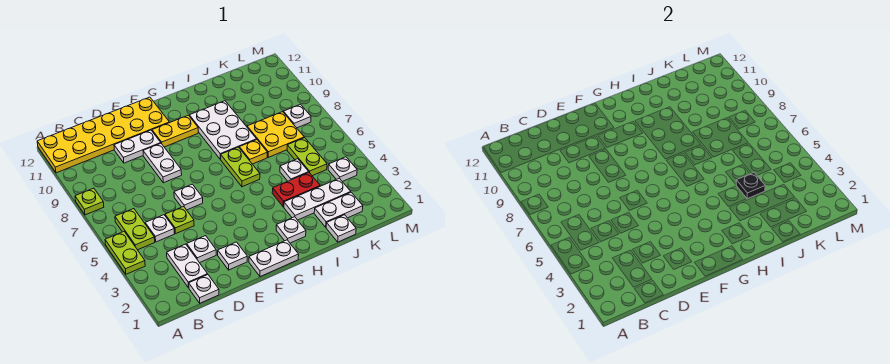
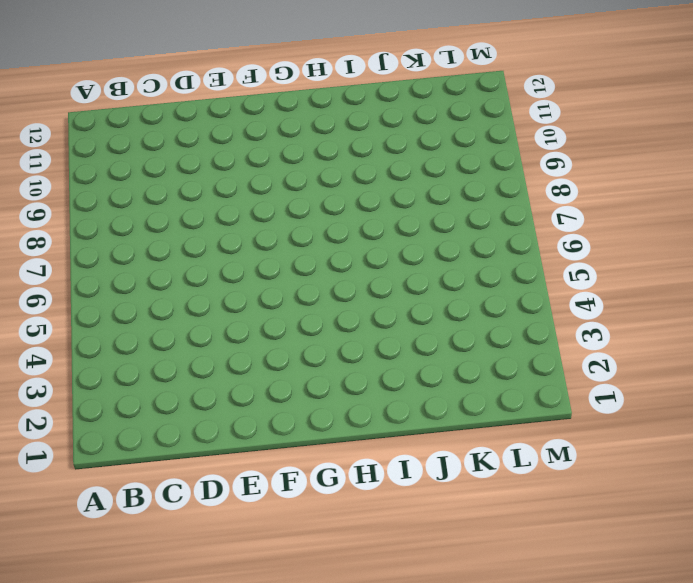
none -> lime 1x2 plate [105,232,145,274]
none -> lime 1x1 plate [75,188,104,215]
none -> yellow 2x6 plate [37,97,169,173]

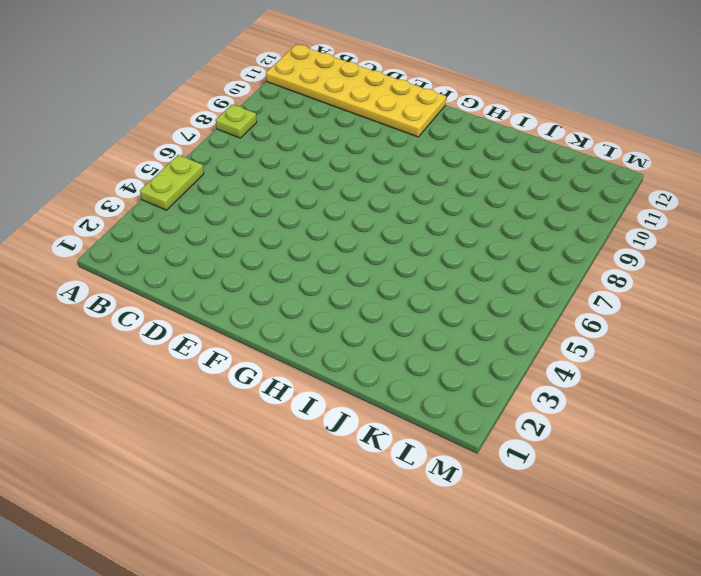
none -> lime 1x2 plate [115,209,155,250]
none -> white 1x1 plate [189,275,219,303]
none -> white 1x2 plate [167,244,208,288]

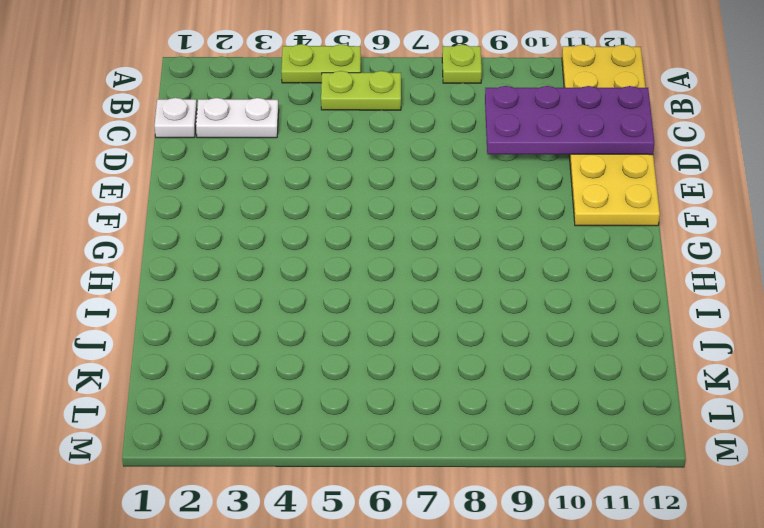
purple 2x4 plate [485,86,654,155] -> none
none -> white 1x1 plate [145,215,175,242]
none -> white 1x1 plate [187,236,216,263]
none -> lime 1x1 plate [165,206,194,234]

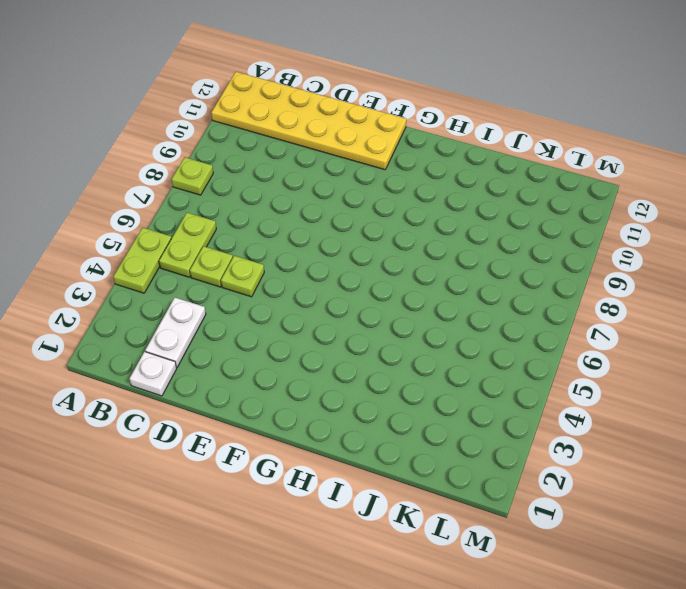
lime 1x1 plate [190,246,233,287] -> white 1x1 plate [145,215,175,242]
none -> white 1x1 plate [187,236,216,263]
none -> white 1x2 plate [114,130,161,163]
none -> white 1x1 plate [218,242,247,270]

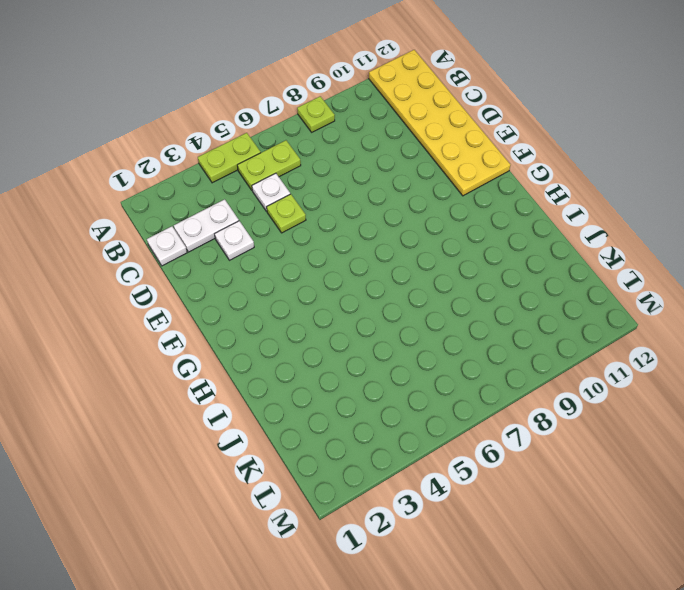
none -> white 1x2 plate [114,130,161,163]
none -> white 1x1 plate [218,242,247,270]
none -> white 1x1 plate [174,184,203,210]

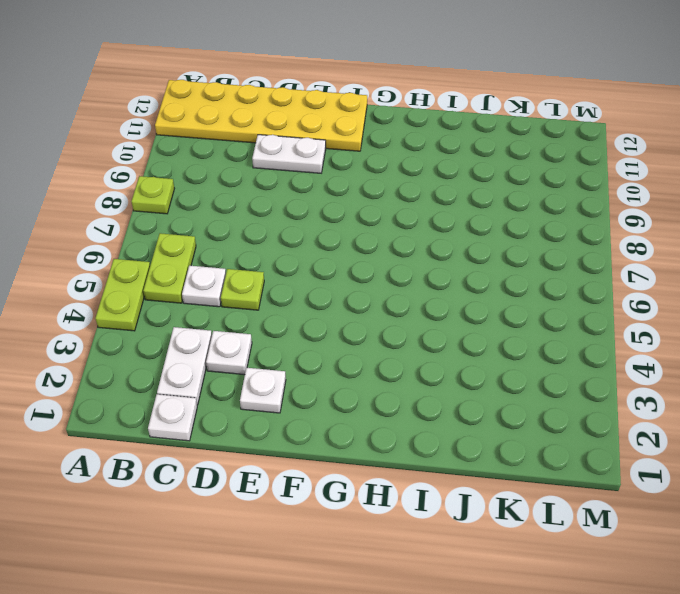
none -> white 1x1 plate [174,184,203,210]
none -> white 1x2 plate [143,144,182,183]
none -> white 1x2 plate [249,240,299,277]

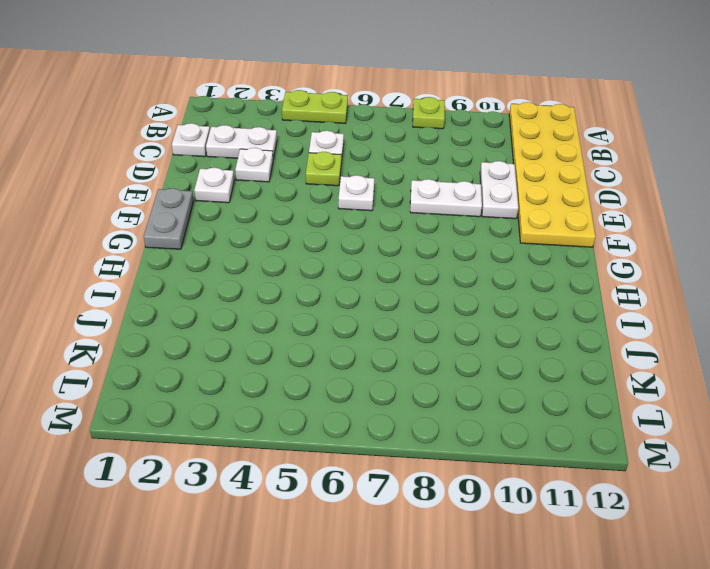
grey 1x2 plate [144,188,193,249] -> white 1x2 plate [249,240,299,277]
none -> lime 1x2 plate [115,209,155,250]
none -> yellow 1x2 plate [152,115,198,147]
none -> white 1x1 plate [276,217,306,243]

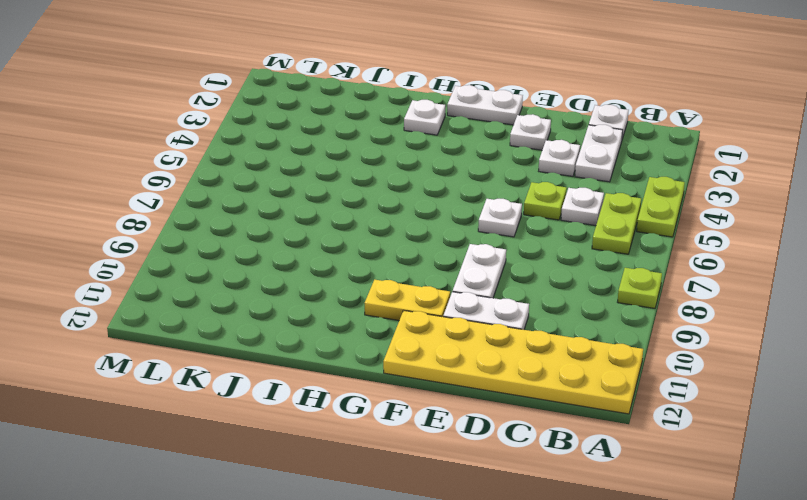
none -> lime 1x2 plate [221,147,260,187]
none -> white 2x3 plate [189,101,257,159]
none -> white 1x3 plate [284,178,351,220]

